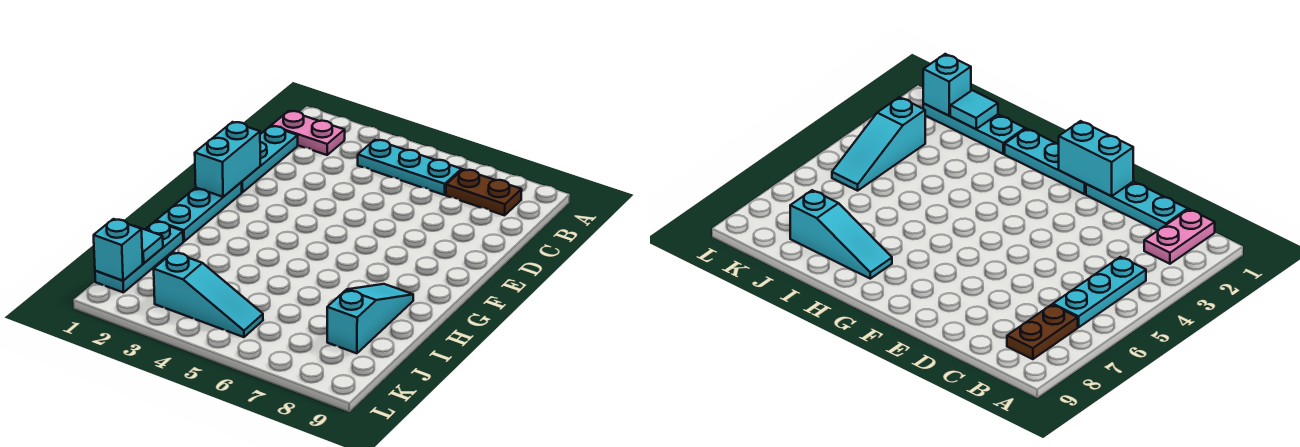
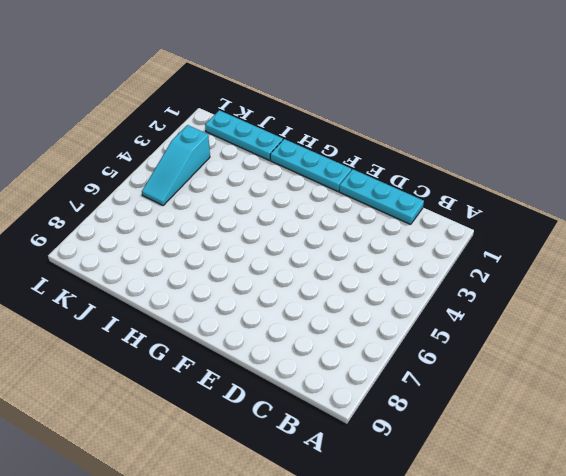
none -> pink 1x2 plate [271,111,345,155]
none -> cyan 1x3 plate [358,140,462,195]

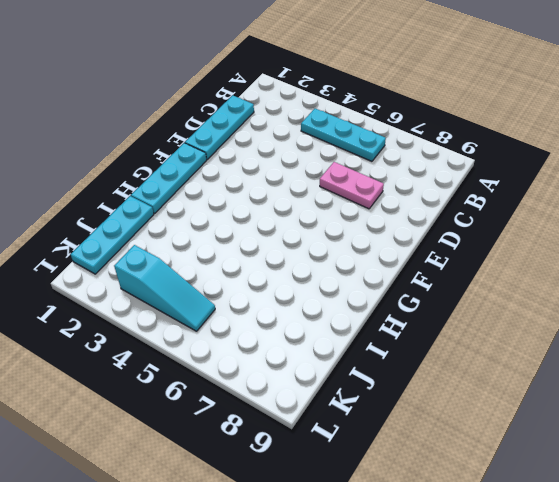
pink 1x2 plate [320,162,384,209] -> pink 1x2 plate moved to [271,111,345,155]
none -> brown 1x2 plate [446,169,522,215]
none -> cyan 1x3 slope [327,284,413,353]

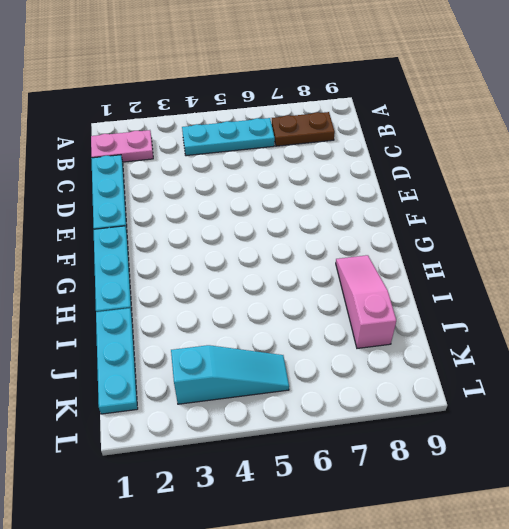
pink 1x3 slope [336,255,396,348] -> cyan 1x3 slope [327,284,413,353]
none -> cyan 1x2 brick [195,122,260,197]
none -> cyan 1x1 tile [135,226,163,263]

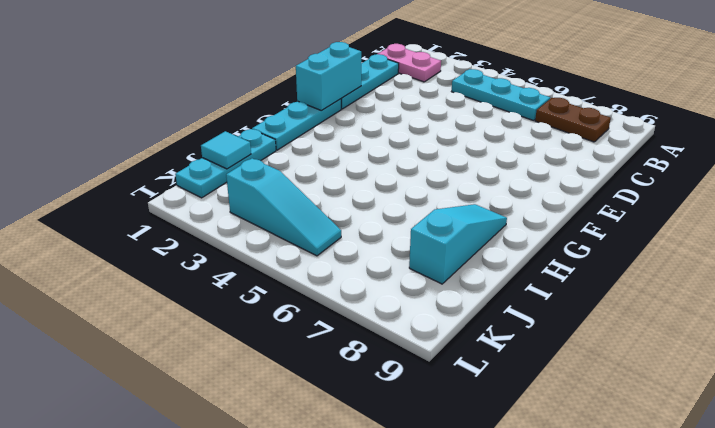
none -> cyan 1x1 brick [94,219,143,281]

